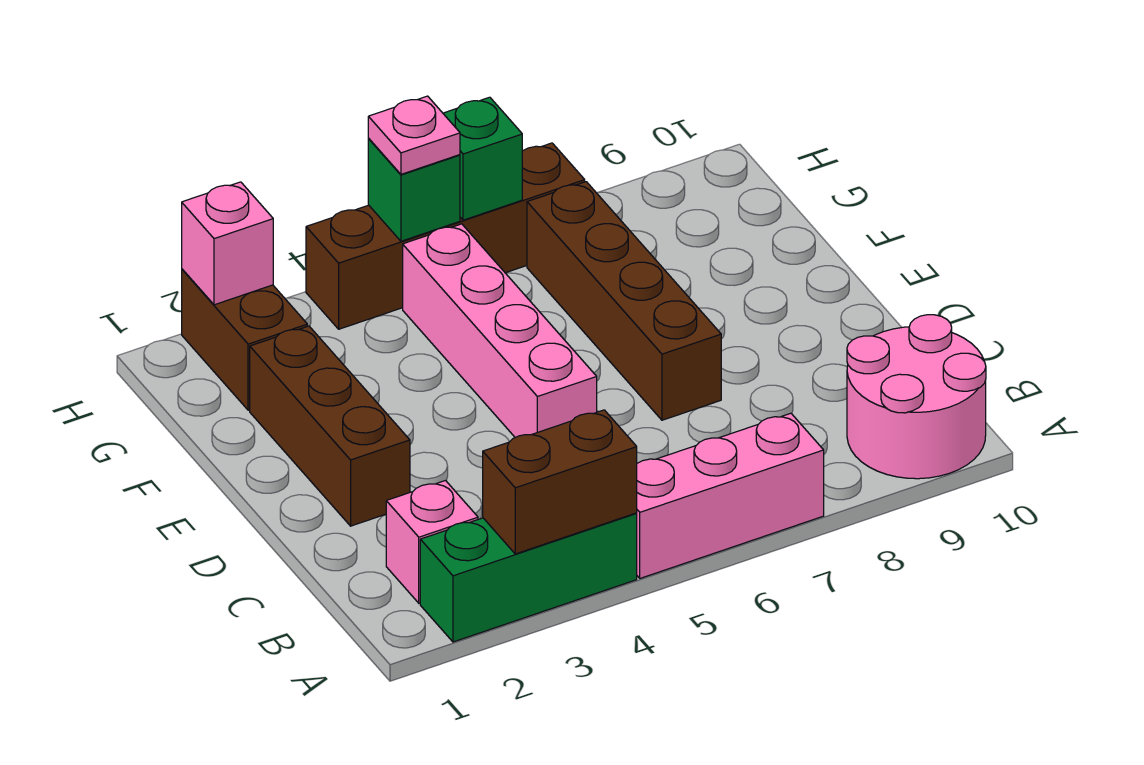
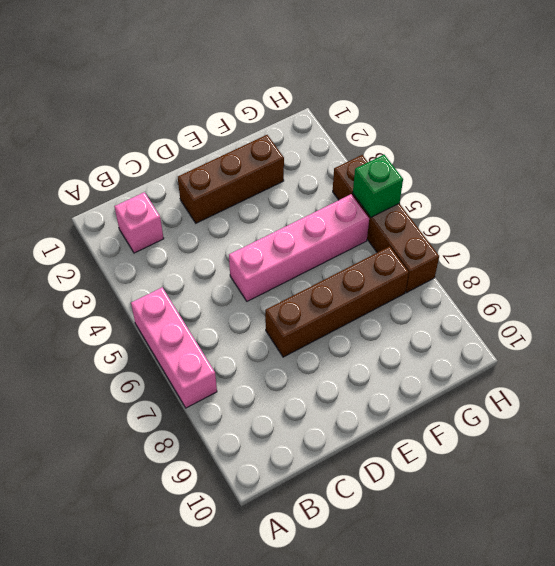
none -> green 1x3 brick [420,513,637,642]
none -> pink 2x2 round brick [847,315,986,479]
none -> brown 1x2 brick [182,269,307,410]

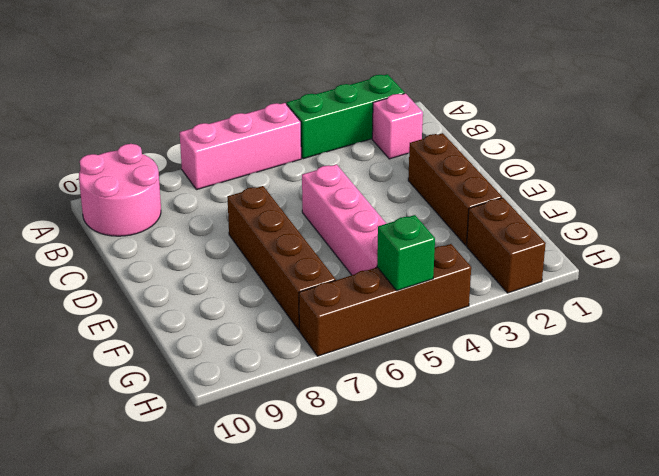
none -> brown 1x2 brick [483,410,637,554]
none -> pink 1x1 brick [182,182,273,305]
none -> green 1x1 brick [443,97,522,220]

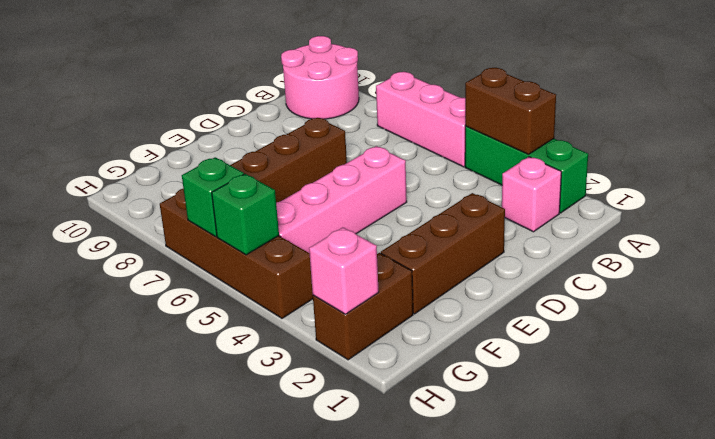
none -> pink 1x1 plate [368,96,460,174]

